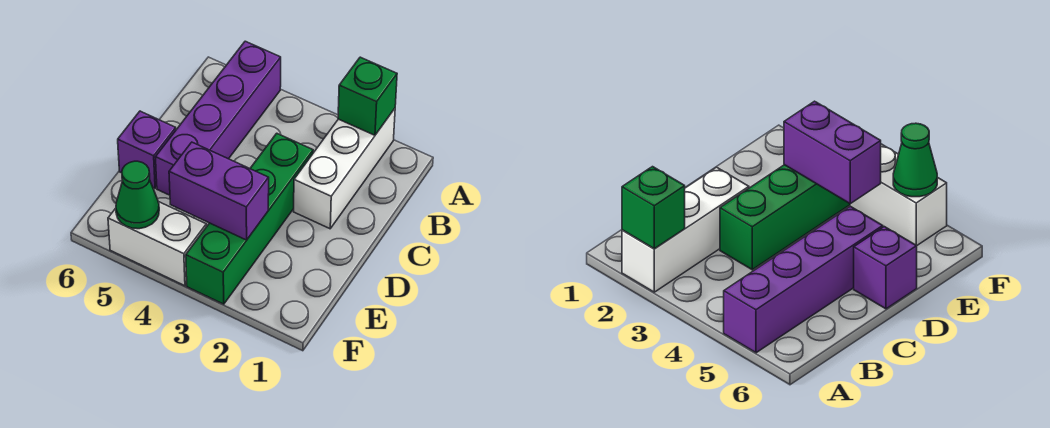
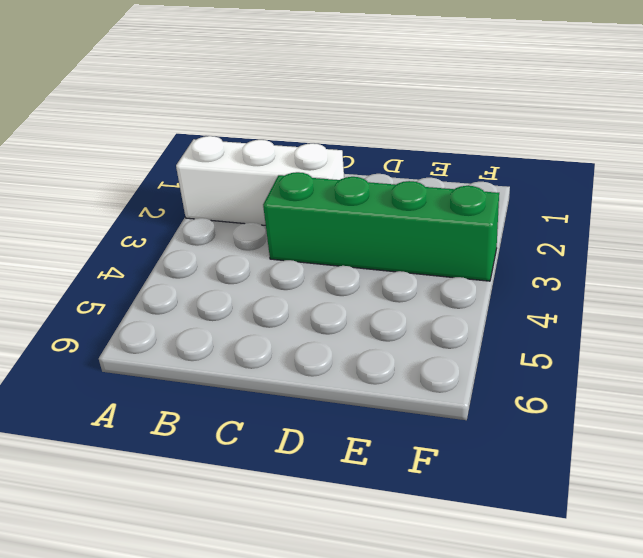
none -> purple 1x4 brick [156,41,281,195]
none -> purple 1x1 brick [118,111,176,188]

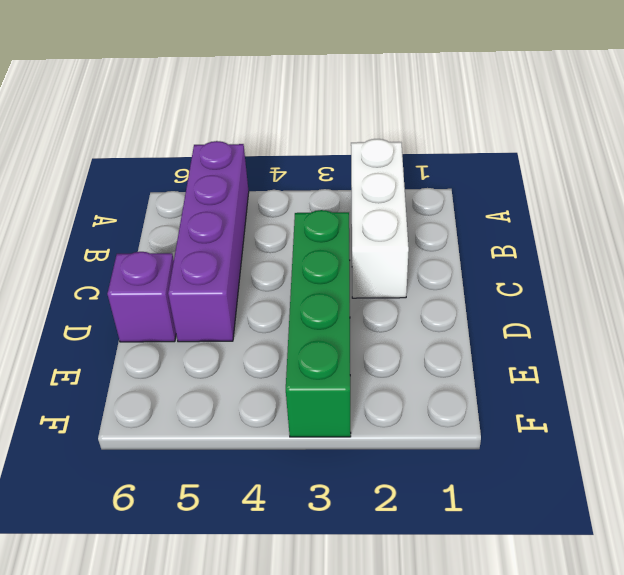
none -> white 1x2 brick [108,202,206,286]
none -> green 1x1 brick [338,57,397,135]

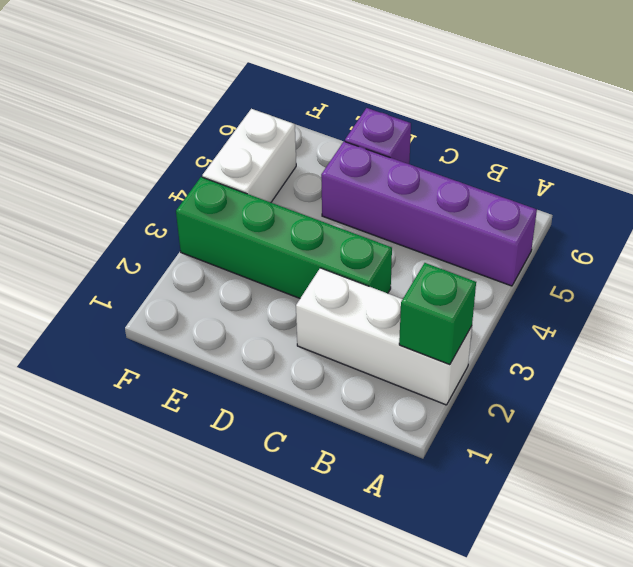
none -> purple 1x2 brick [169,142,269,240]
none -> green 1x1 cone [116,161,159,229]

